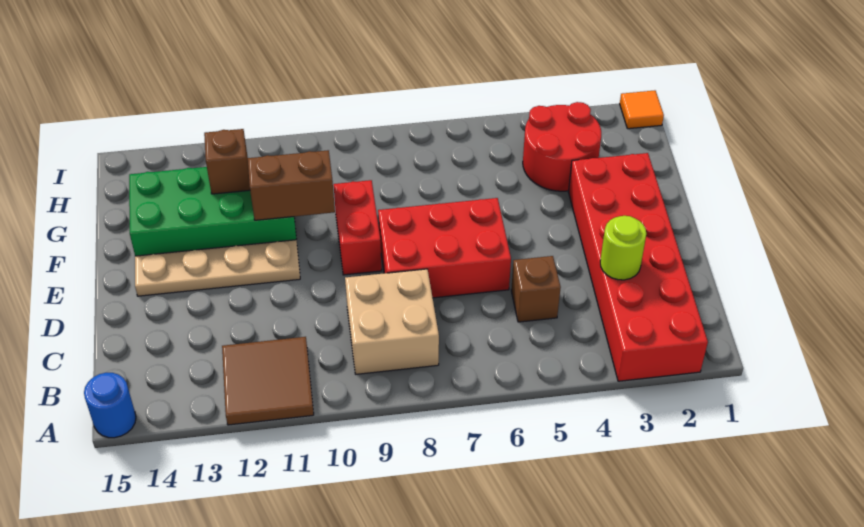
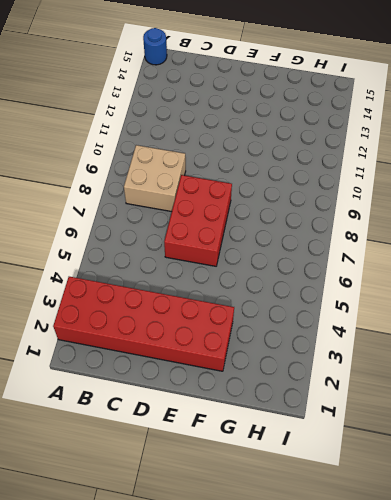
none -> brown 2x2 tile [222,337,314,425]
none -> brown 1x1 brick [511,256,561,322]
none -> red 1x2 brick [333,180,382,275]

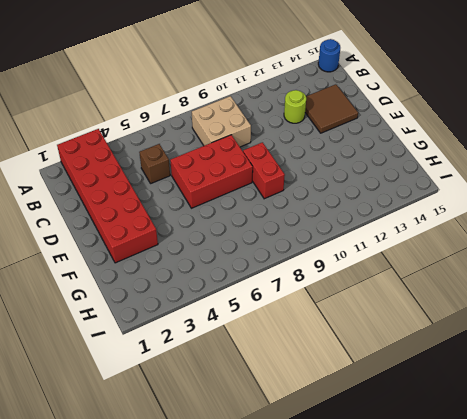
lime 1x1 round brick [284,90,306,123] -> lime 1x1 round brick moved to [600,216,646,280]
brown 2x2 tile [305,84,358,133] -> brown 2x2 tile moved to [222,337,314,425]
none -> tan 1x4 plate [135,240,300,296]
none -> green 2x4 brick [129,167,297,256]
none -> red 2x2 round brick [523,102,601,191]

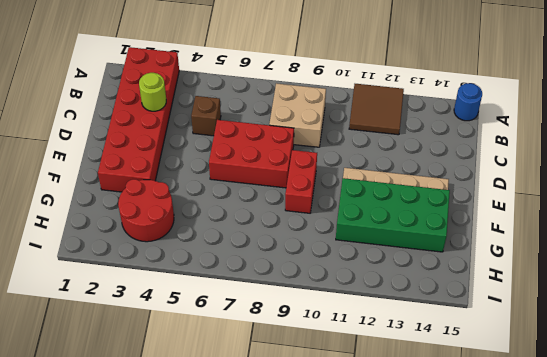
none -> orange 1x1 tile [620,90,664,129]
none -> brown 1x2 brick [248,150,335,220]
none -> brown 1x1 brick [204,129,250,194]

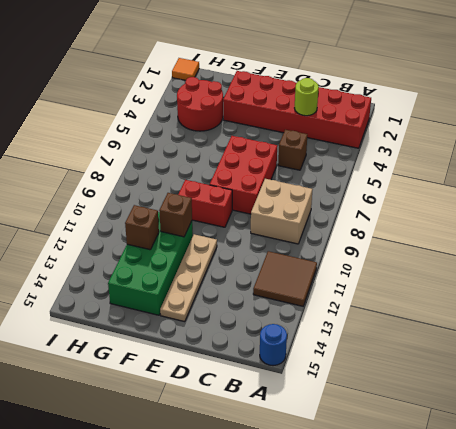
brown 1x1 brick [159,193,192,237] -> brown 1x2 brick [248,150,335,220]

